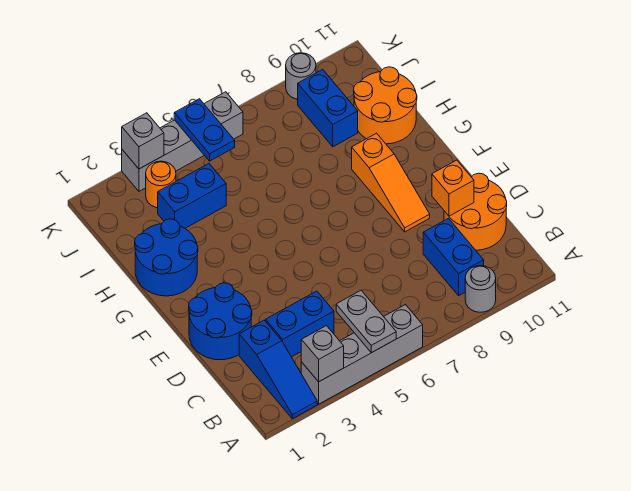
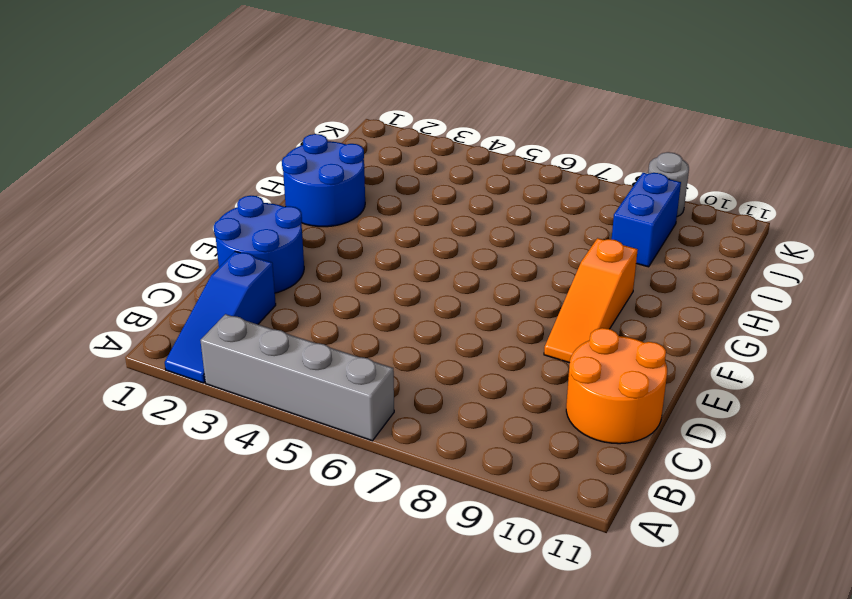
none -> grey 1x1 round brick [465,266,496,312]
none -> blue 1x2 brick [423,219,484,296]
none -> blue 1x2 brick [266,291,334,357]

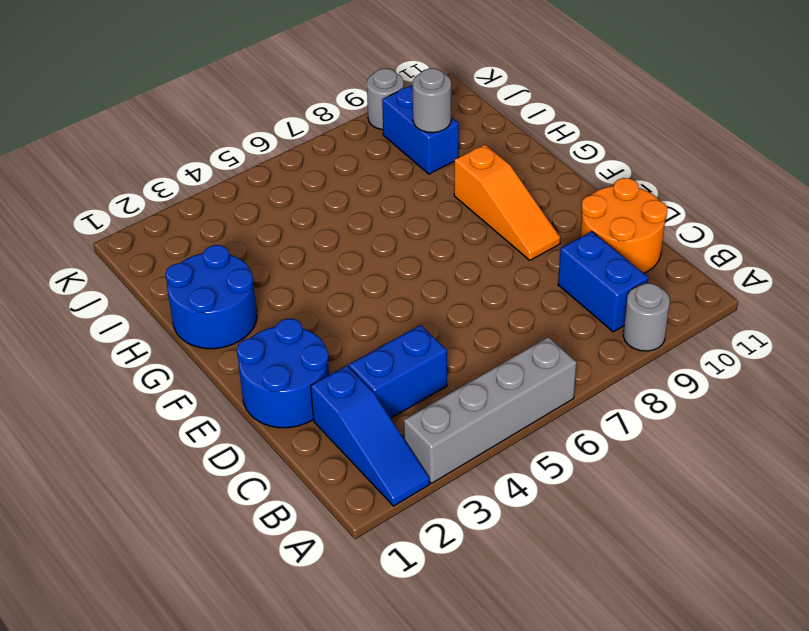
grey 1x1 round brick [412,68,451,133] -> none
none -> orange 2x2 round brick [354,67,417,144]
none -> blue 1x2 brick [158,164,226,228]
none -> orange 1x1 round brick [146,161,176,208]

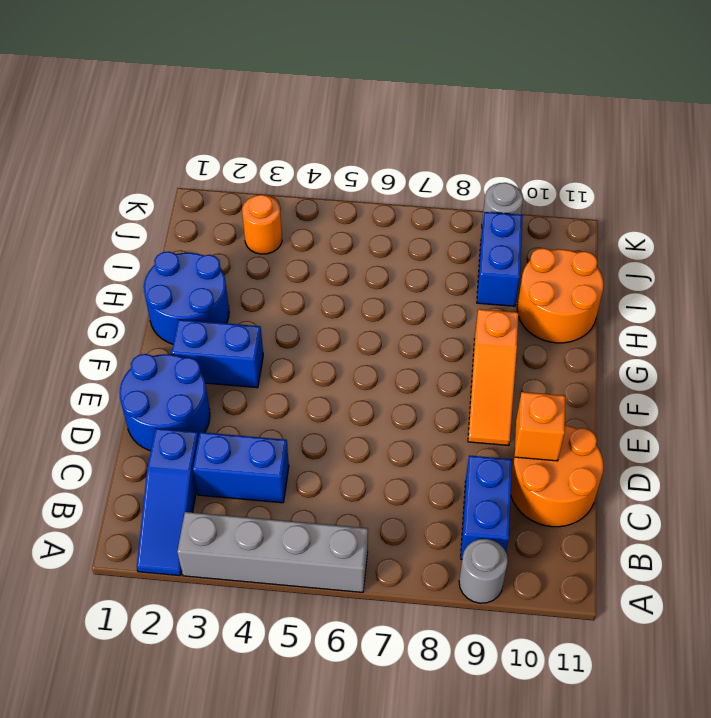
blue 1x2 brick [171,320,263,388] -> blue 1x2 brick moved to [158,164,226,228]
none -> grey 1x4 brick [122,92,243,191]
none -> grey 1x1 brick [301,326,344,382]
none -> grey 1x2 plate [336,291,396,353]

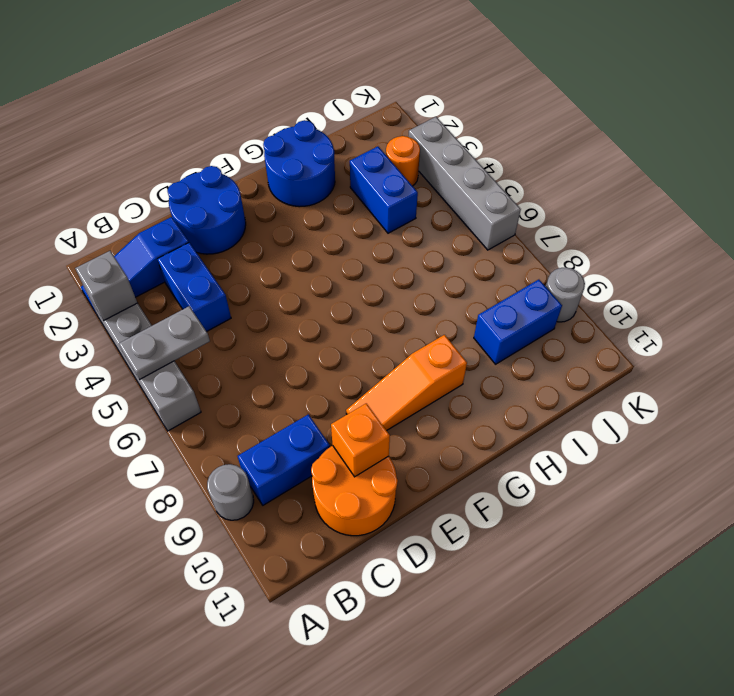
none -> orange 2x2 round brick [354,67,417,144]
none -> blue 1x2 plate [174,99,235,161]
none -> grey 1x1 brick [122,113,164,169]

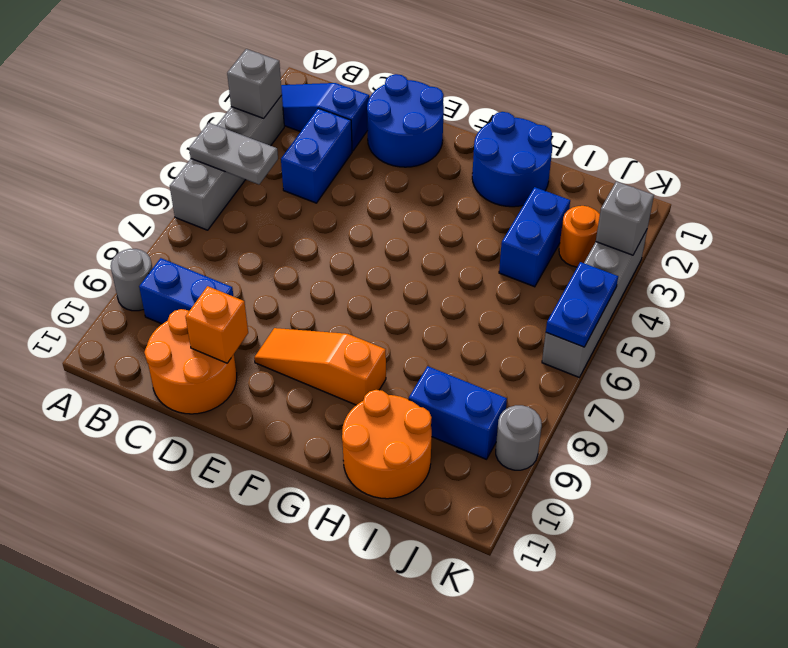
blue 1x2 plate [546,262,618,347] -> blue 1x2 plate turned to [174,99,235,161]

